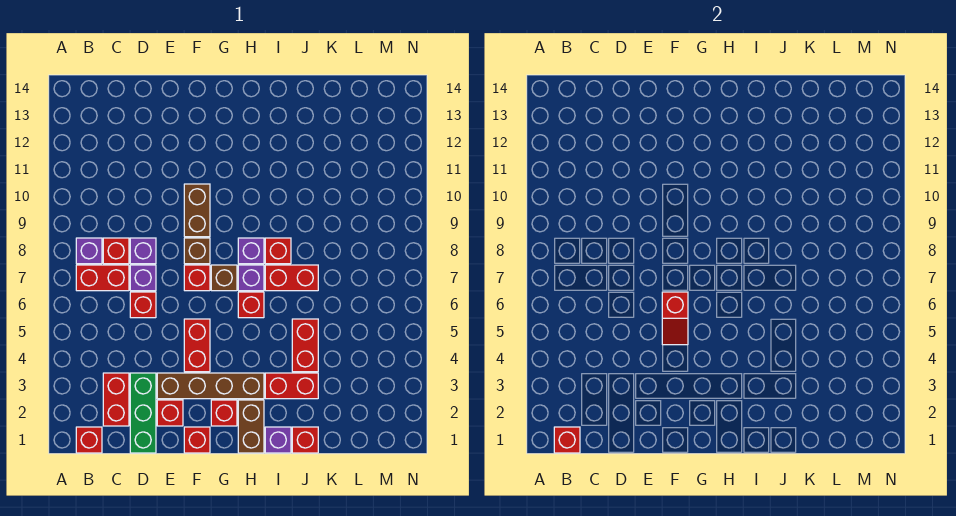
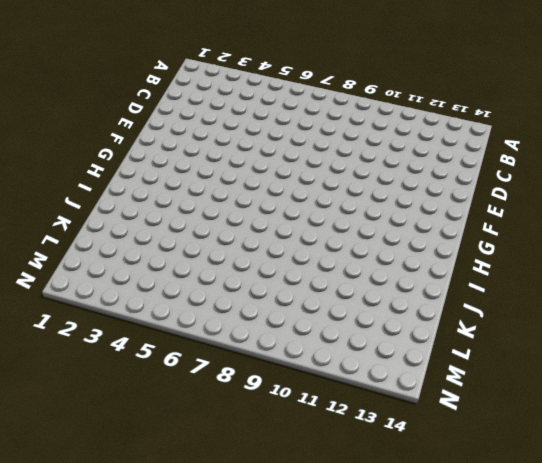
none -> red 1x1 brick [76,427,102,453]
none -> red 1x2 brick [76,265,129,291]
none -> purple 1x1 brick [76,238,102,264]
none -> red 1x2 brick [103,373,129,426]

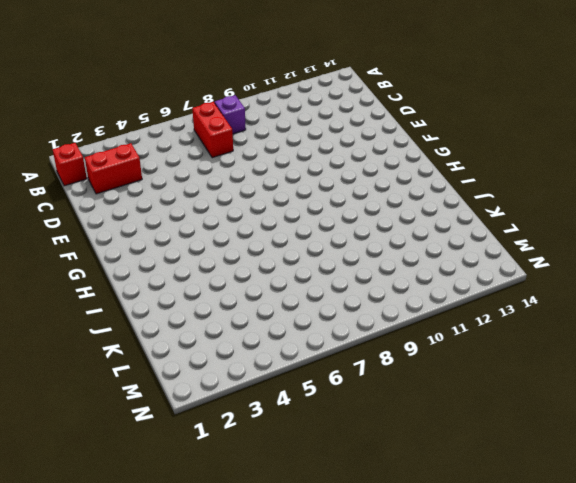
none -> red 1x1 brick [103,238,129,264]
none -> green 1x3 brick [130,373,156,453]
none -> red 1x1 brick [130,292,156,318]
none -> purple 1x1 brick [130,265,156,291]

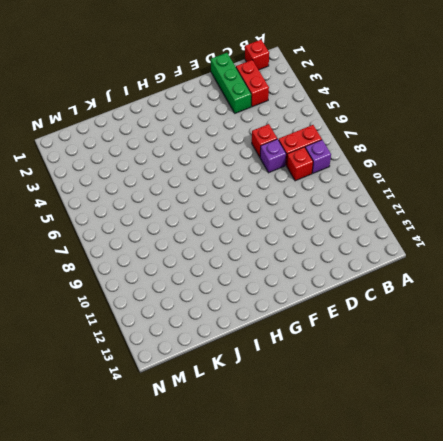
none -> purple 1x1 brick [130,238,156,264]
none -> red 1x1 brick [157,400,183,426]
none -> brown 1x4 brick [157,373,264,399]
none -> red 1x1 brick [184,427,210,453]

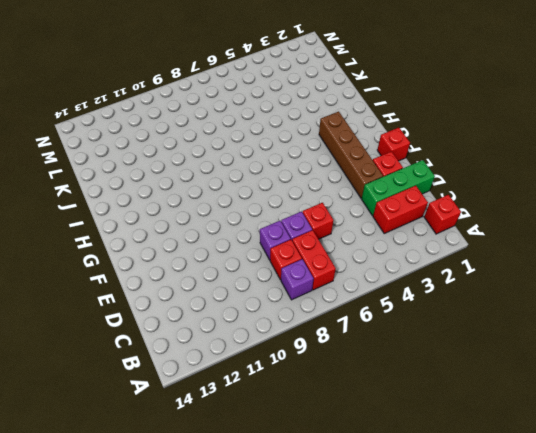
none -> red 1x2 brick [184,319,210,372]
none -> red 1x1 brick [184,265,210,291]
none -> brown 1x1 brick [184,238,210,264]
none -> brown 1x2 brick [184,184,210,237]

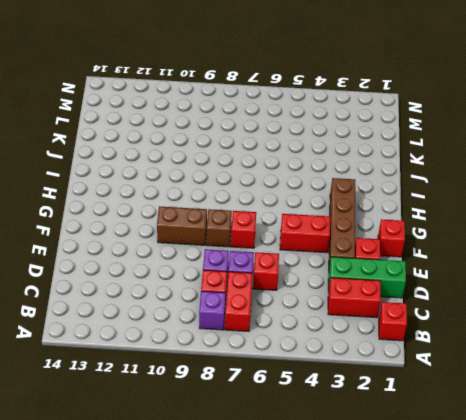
none -> red 1x1 brick [211,400,237,426]
none -> brown 1x1 brick [211,265,237,291]
none -> brown 1x2 brick [238,400,264,453]
none -> red 1x1 brick [238,292,264,318]

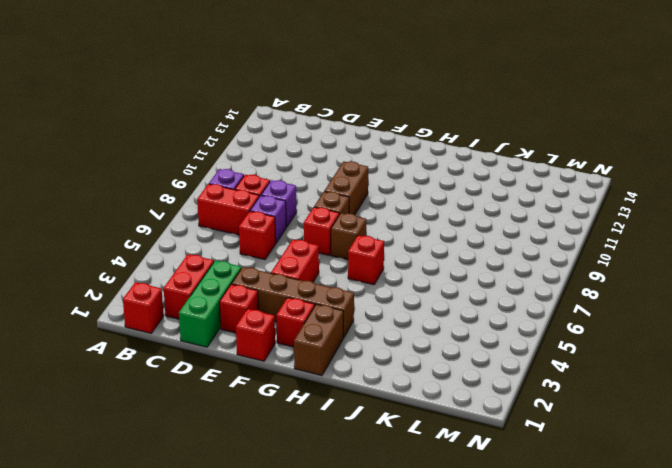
none -> purple 1x1 brick [238,265,264,291]
none -> purple 1x1 brick [238,238,264,264]
none -> purple 1x1 brick [265,427,291,453]
none -> red 1x2 brick [265,373,318,399]

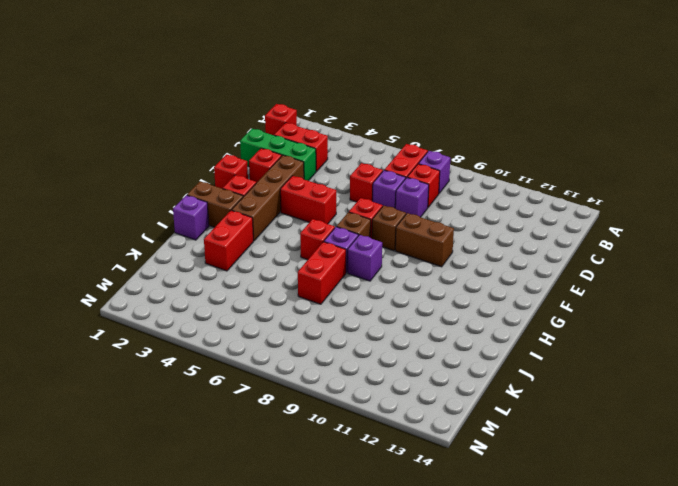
none -> red 1x1 brick [265,238,291,264]
none -> red 1x1 brick [292,427,318,453]
none -> red 1x2 brick [292,319,318,372]
none -> red 1x1 brick [554,427,580,453]

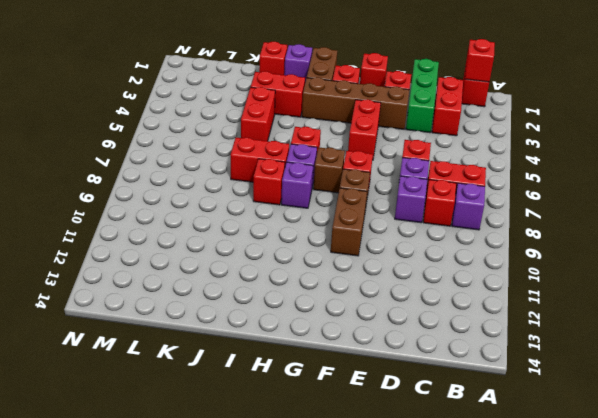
none -> red 1x2 slope [662,292,688,345]

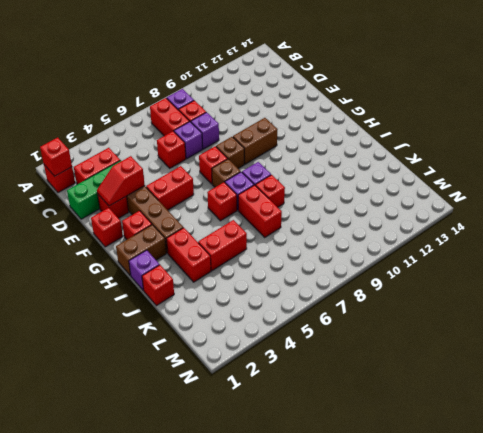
red 1x2 slope [97,156,145,206] -> red 1x2 slope moved to [662,292,688,345]

